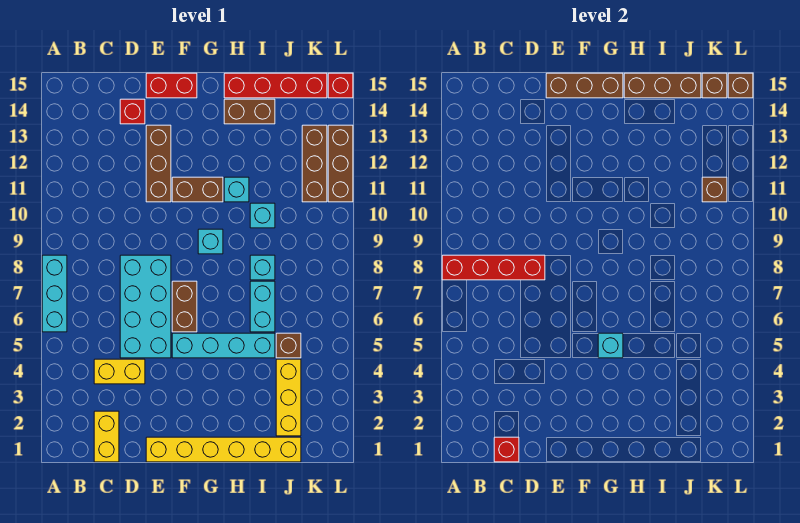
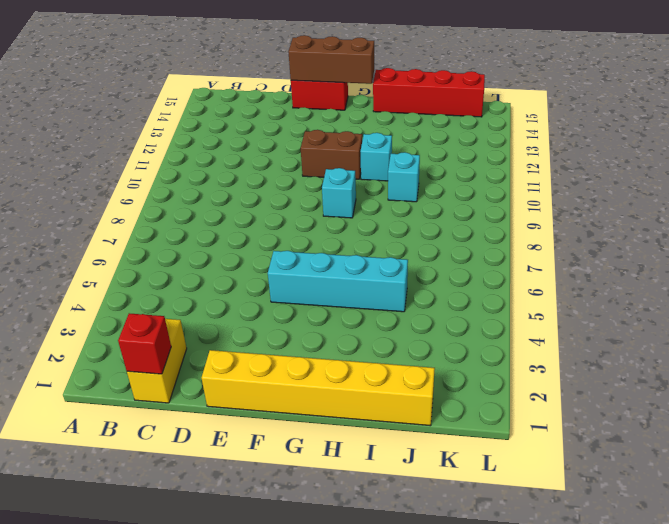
none -> cyan 1x3 brick [42,255,67,332]
none -> yellow 1x2 brick [94,359,145,384]
none -> cyan 2x4 brick [120,255,171,358]
none -> red 1x1 brick [120,99,145,124]

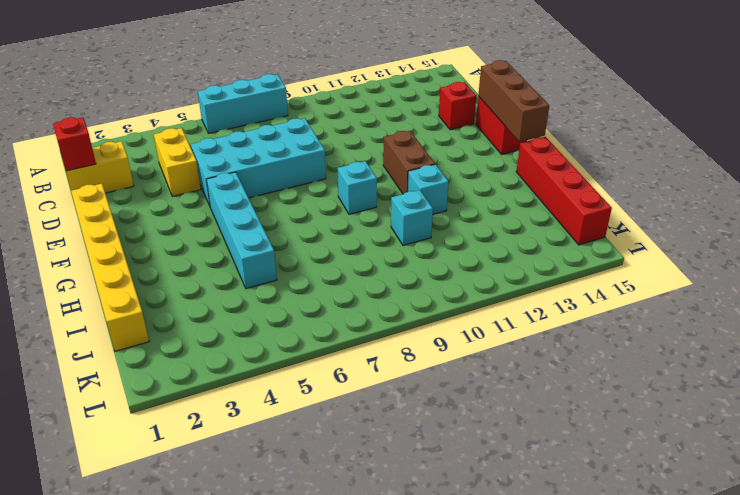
none -> brown 1x3 brick [146,125,171,202]
none -> brown 1x2 brick [172,281,197,332]
none -> brown 1x2 brick [224,99,275,124]
none -> cyan 1x2 brick [250,281,275,332]

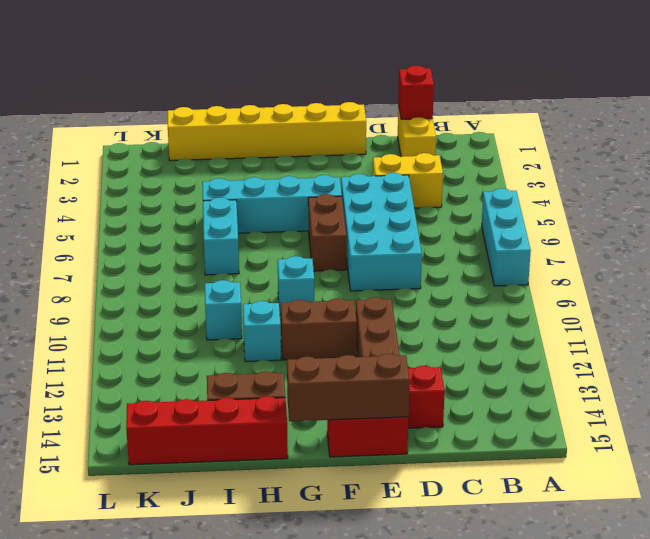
none -> cyan 1x1 brick [250,255,275,280]
none -> yellow 1x3 brick [276,359,301,436]
none -> brown 1x1 brick [276,333,301,358]
none -> brown 1x3 brick [302,125,327,202]

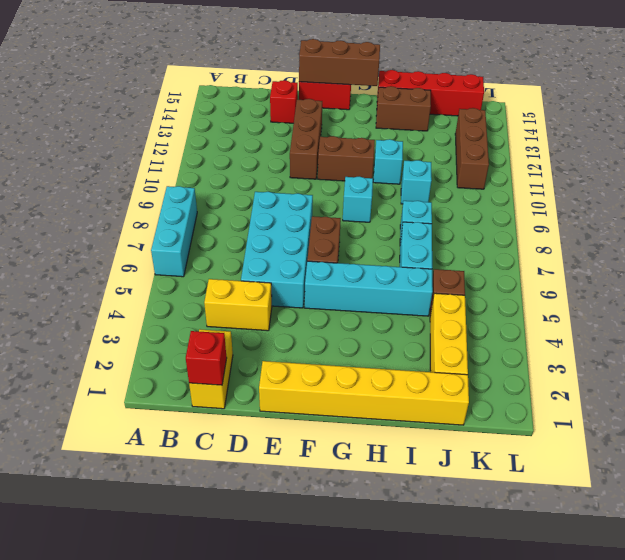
none -> brown 1x3 brick [328,125,353,202]
none -> red 1x1 brick [328,73,353,98]
none -> red 1x4 brick [442,255,545,280]
none -> cyan 1x1 brick [598,333,623,358]

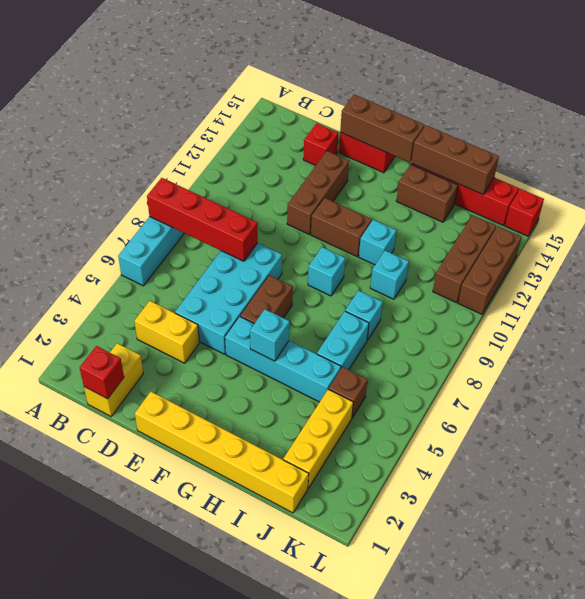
none -> brown 1x1 brick [702,177,727,202]
none -> brown 1x1 brick [702,73,727,98]
none -> brown 1x1 brick [728,73,753,98]

